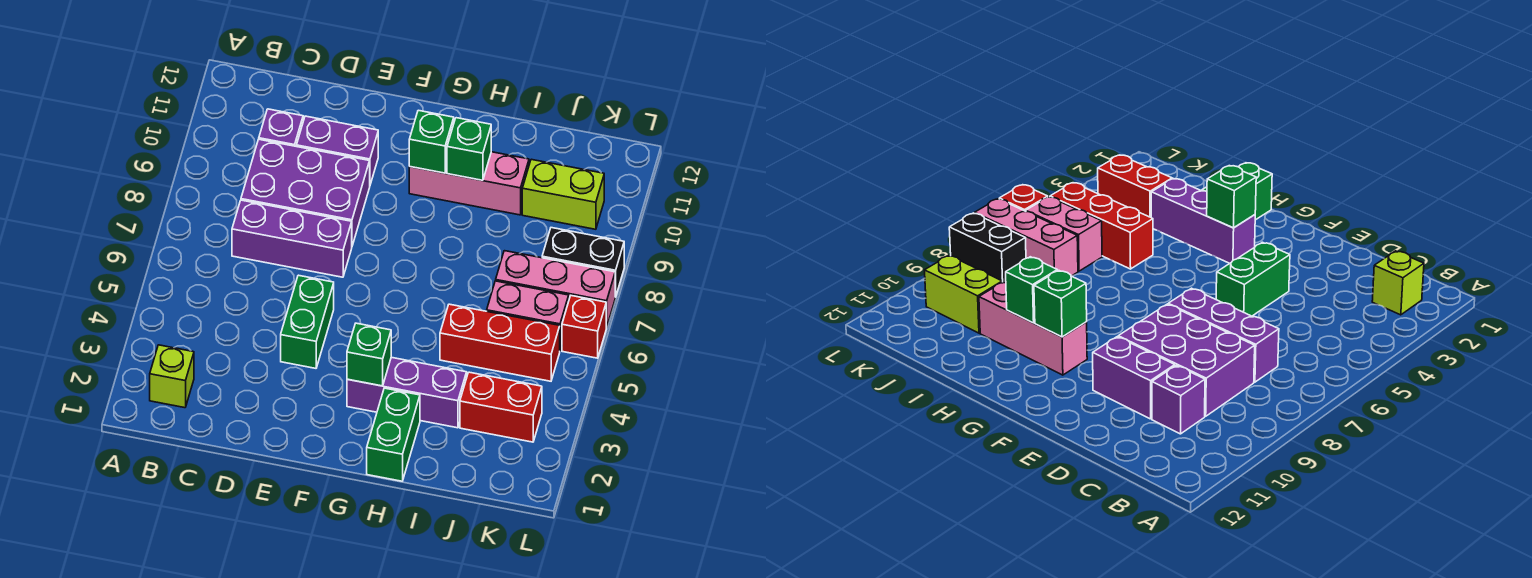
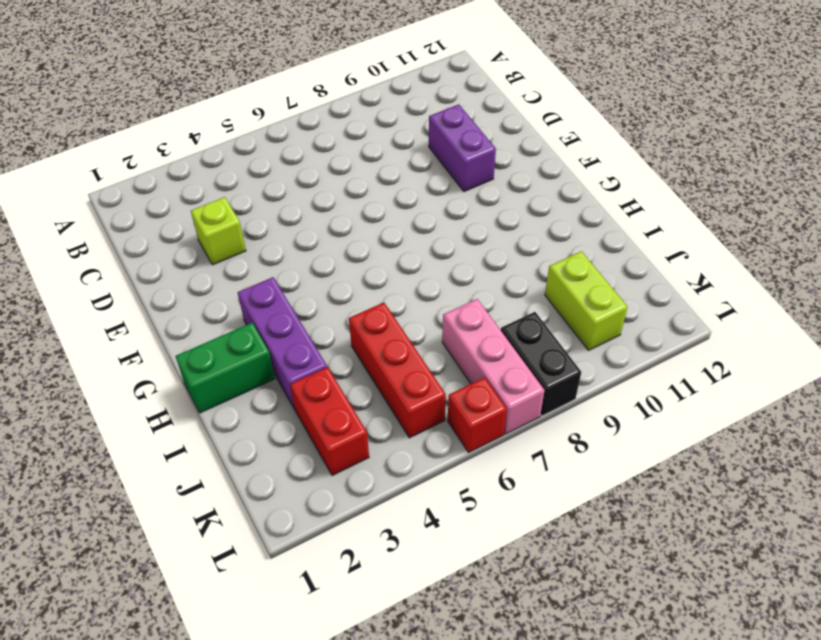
lime 1x1 brick [191,197,246,265] -> lime 1x1 brick moved to [150,345,194,408]
none -> purple 1x3 brick [232,200,352,277]
none -> purple 2x3 brick [241,139,370,246]
none -> purple 1x1 brick [259,109,303,146]

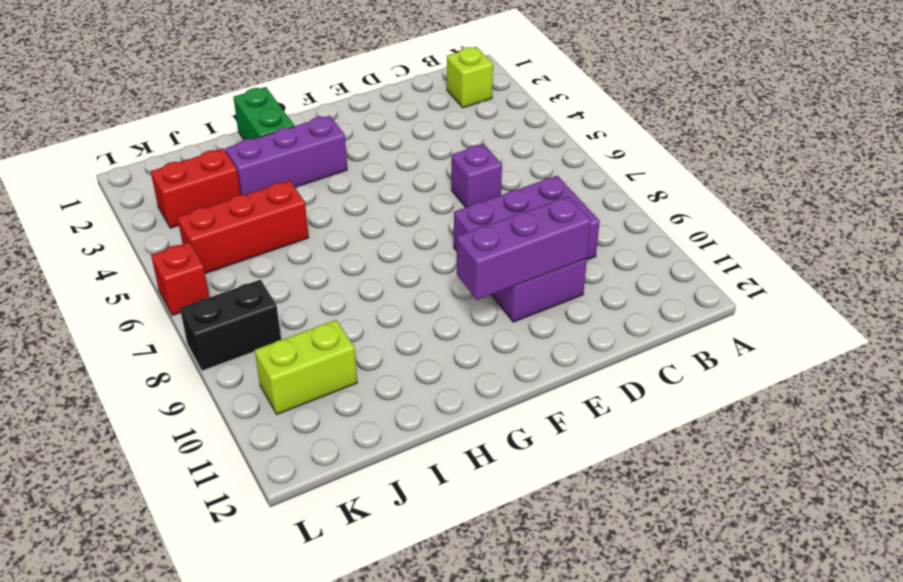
purple 1x1 brick [451,144,502,207] -> purple 1x1 brick moved to [259,109,303,146]
purple 1x3 brick [457,196,591,300] -> purple 1x3 brick moved to [232,200,352,277]
none -> green 1x2 brick [281,275,334,368]
none -> pink 1x3 brick [409,152,529,215]
none -> pink 1x2 brick [487,281,569,350]

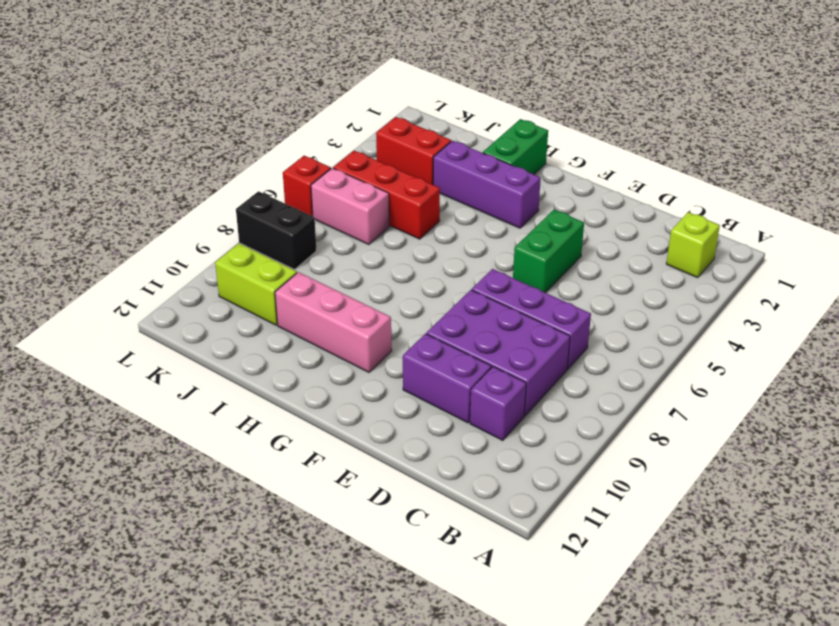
none -> pink 1x3 brick [496,251,615,328]
none -> green 1x1 brick [347,323,391,386]
none -> green 1x1 brick [409,110,454,173]

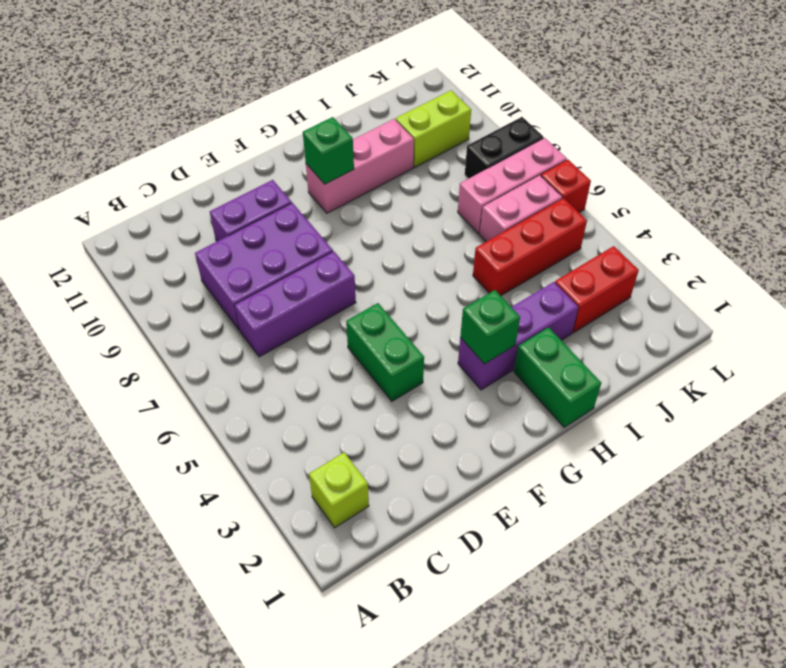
none -> purple 1x1 brick [259,109,303,146]
none -> green 1x1 brick [447,118,491,180]

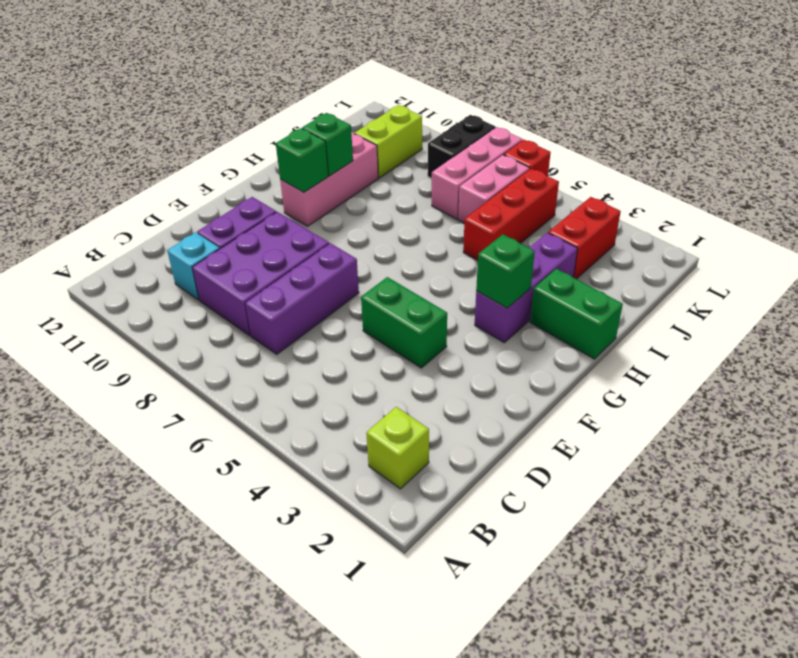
cyan 1x1 brick [167,232,220,300] -> purple 1x1 brick [259,109,303,146]

